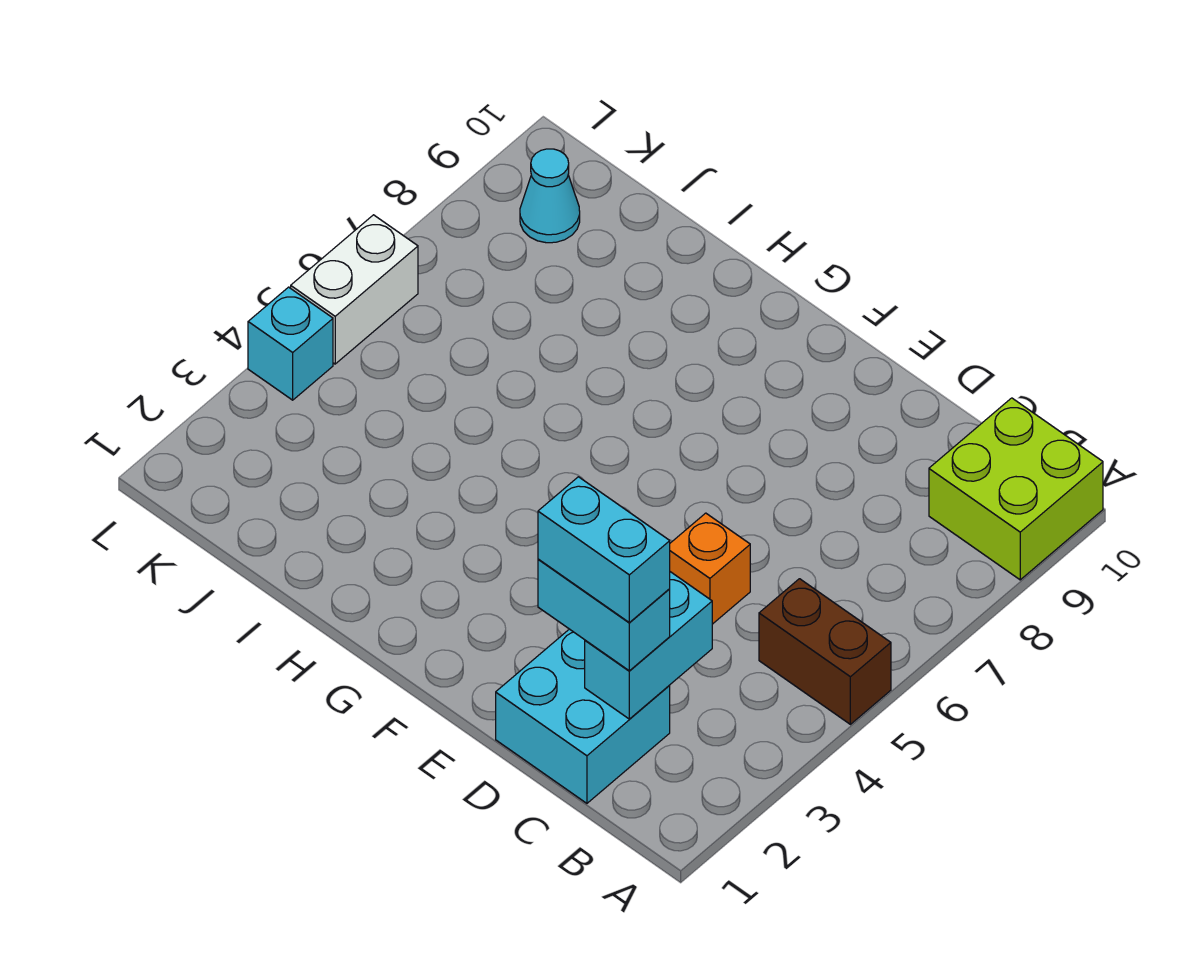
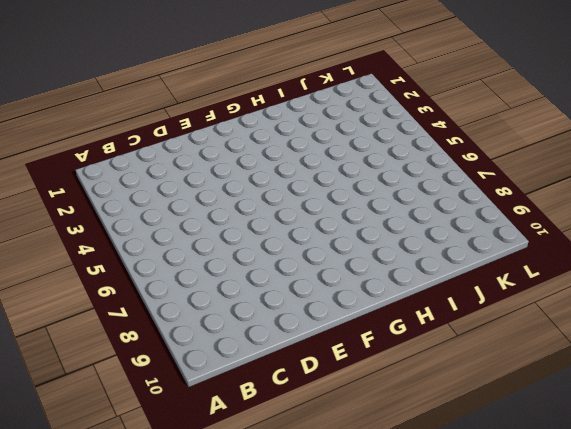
none -> brown 1x2 brick [759,579,891,724]
none -> lime 2x2 brick [929,398,1103,580]

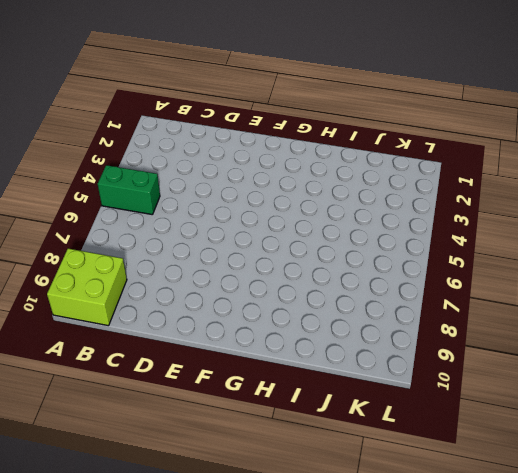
green 1x2 brick [98,165,160,215] -> brown 1x2 brick [759,579,891,724]
none -> cyan 2x2 brick [496,629,670,803]
none -> orange 1x1 brick [670,513,750,624]

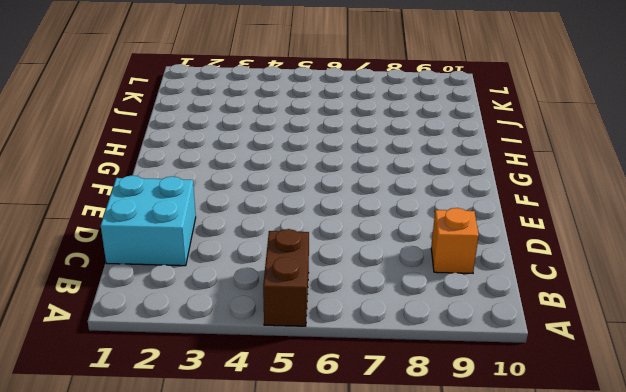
orange 1x1 brick [431,208,479,273] -> orange 1x1 brick moved to [670,513,750,624]
none -> lime 2x2 brick [929,398,1103,580]
none -> cyan 1x1 cone [520,149,580,243]

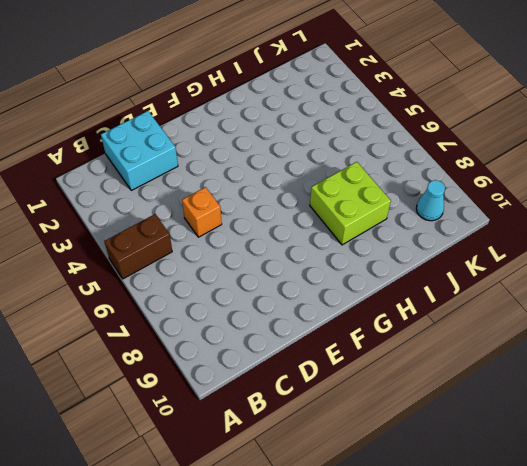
lime 2x2 brick [310,162,391,245] -> lime 2x2 brick moved to [929,398,1103,580]
none -> cyan 1x1 brick [248,287,333,400]
none -> white 1x2 brick [291,215,418,364]

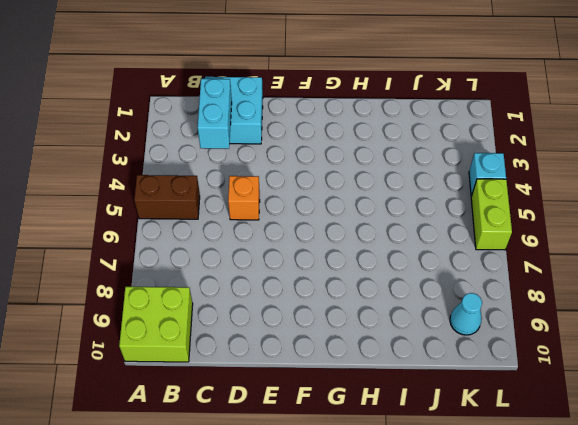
lime 1x2 brick [471,179,512,250] -> white 1x2 brick [291,215,418,364]
none -> cyan 1x2 brick [538,559,670,671]
none -> cyan 1x2 brick [538,477,670,622]

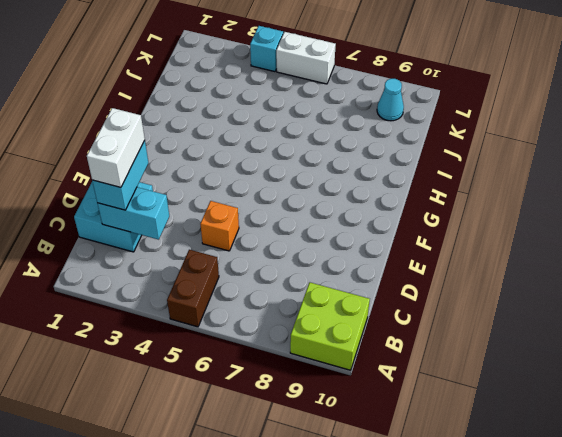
white 1x2 brick [87,108,145,187] -> cyan 1x2 brick [538,477,670,622]

